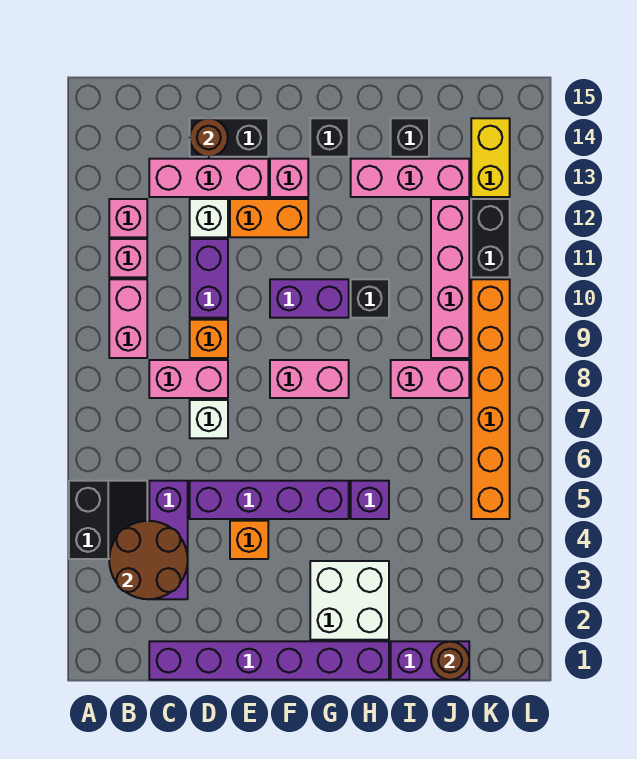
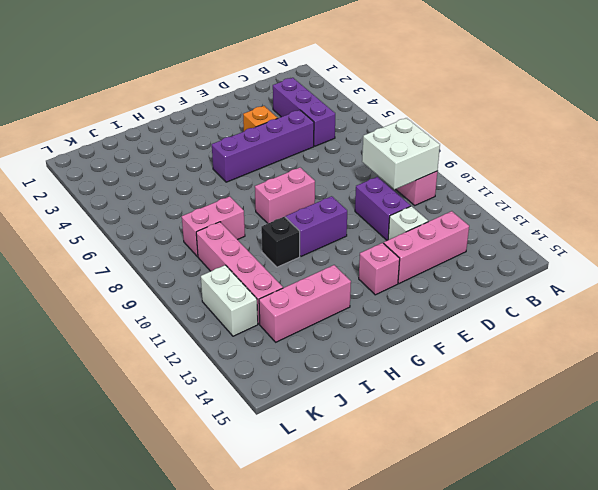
white 2x2 brick [362,118,440,190] -> white 2x2 brick moved to [310,561,389,640]
white 1x2 brick [201,265,258,336] -> black 1x2 brick [471,199,510,277]
none -> black 2x2 slope [69,481,147,559]
none -> pink 1x1 brick [109,239,147,277]
none -> pink 1x1 brick [109,199,147,237]
none -> purple 1x6 brick [149,641,389,680]

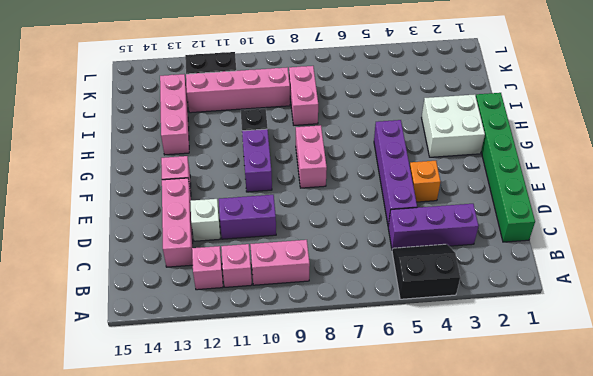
green 1x6 brick [476,93,535,242] -> purple 1x6 brick [149,641,389,680]
none -> pink 1x2 brick [149,360,228,398]
none -> white 1x1 brick [190,400,228,438]
none -> orange 1x1 brick [190,320,228,358]
none -> black 1x2 brick [190,118,268,157]

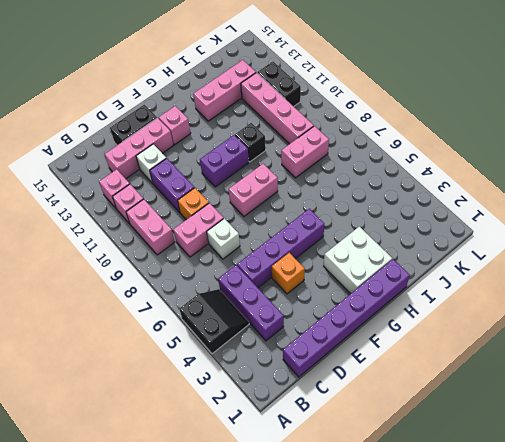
none -> orange 1x2 brick [230,199,308,237]
none -> black 1x1 brick [310,118,349,157]
none -> purple 1x1 brick [351,481,389,519]
none -> purple 1x2 brick [391,641,469,680]

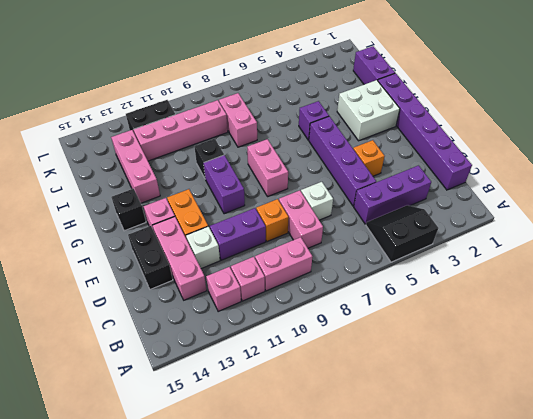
none -> black 1x1 brick [391,118,429,157]
none -> orange 1x6 brick [471,279,510,519]
none -> yellow 1x2 brick [471,118,510,197]
none -> brown 2x2 round brick [109,521,188,599]

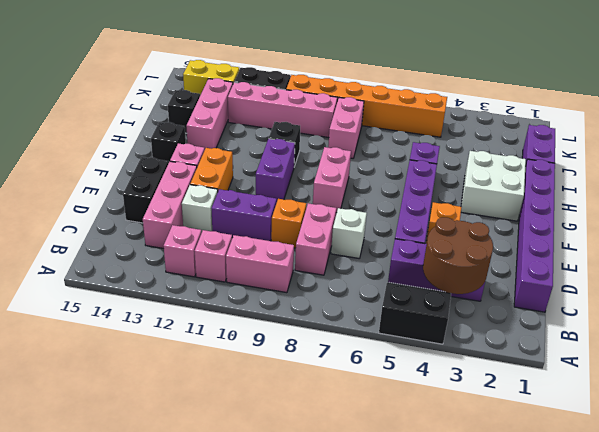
none -> brown 1x1 round brick [190,118,228,157]
none -> brown 1x1 round brick [431,641,469,680]

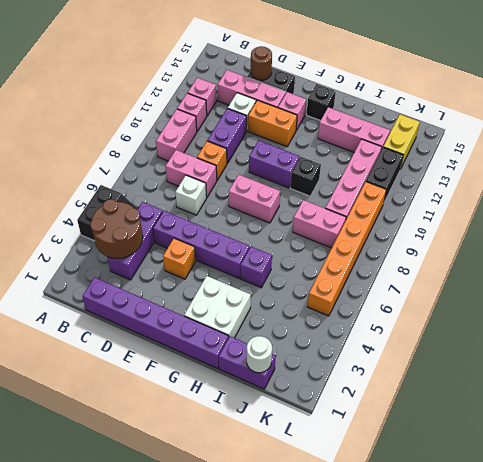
white 1x1 round brick [247,336,272,373] -> brown 1x1 round brick [431,641,469,680]
none -> black 1x1 brick [391,118,429,157]

